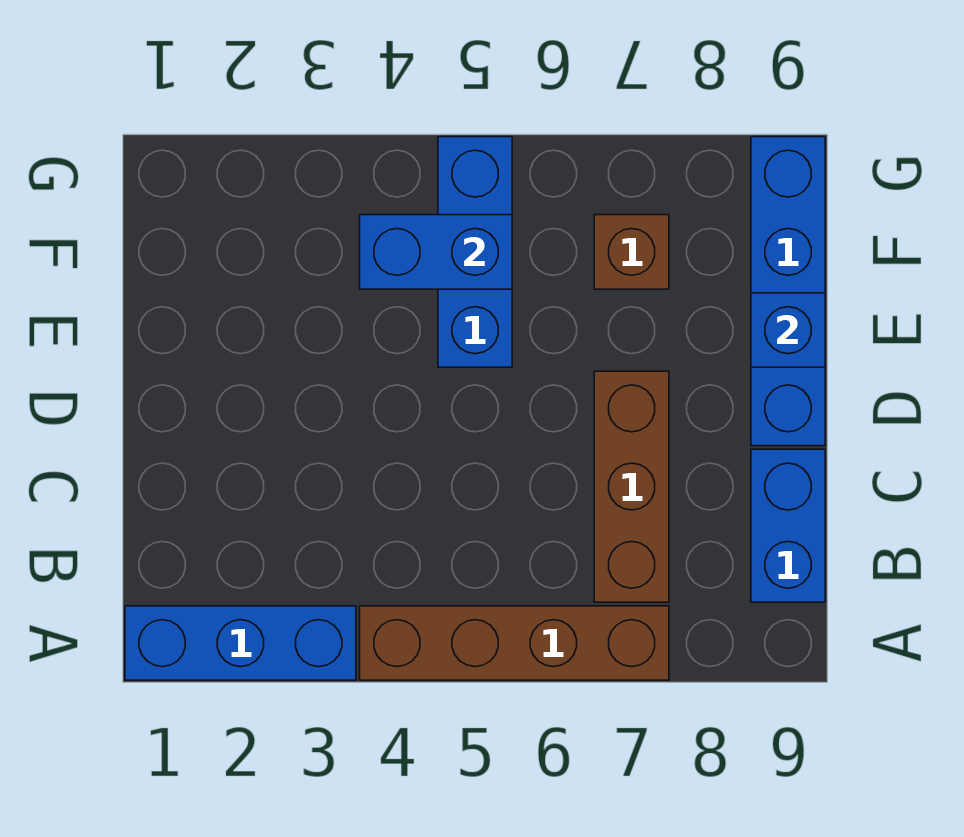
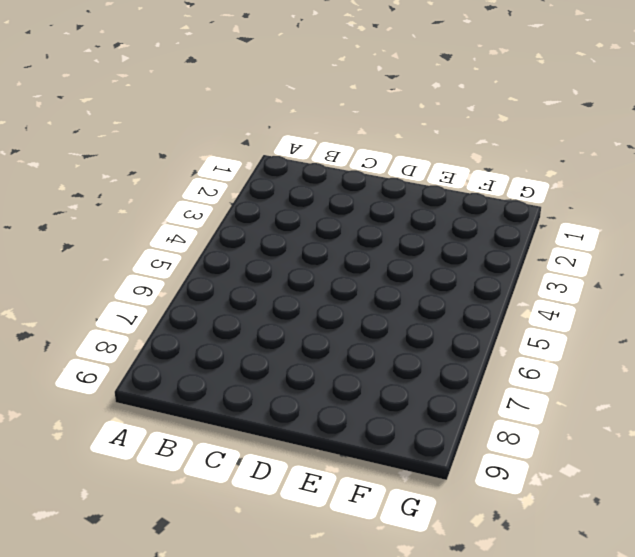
none -> blue 1x3 brick [125,606,356,680]
none -> brown 1x4 brick [360,606,669,680]

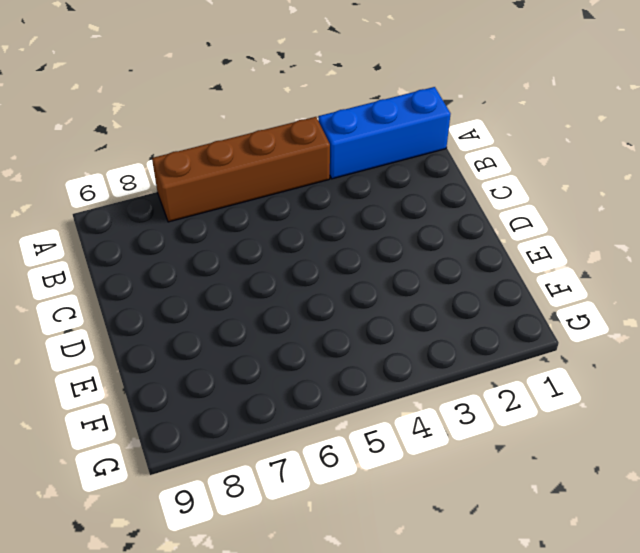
none -> brown 1x3 brick [594,371,669,602]
none -> blue 1x2 brick [751,449,825,602]

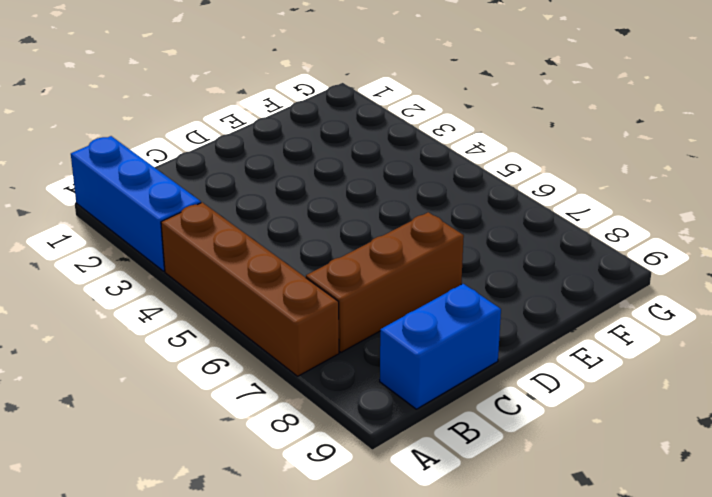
none -> blue 1x4 brick [751,137,825,446]
none -> blue 1x3 brick [438,137,512,367]

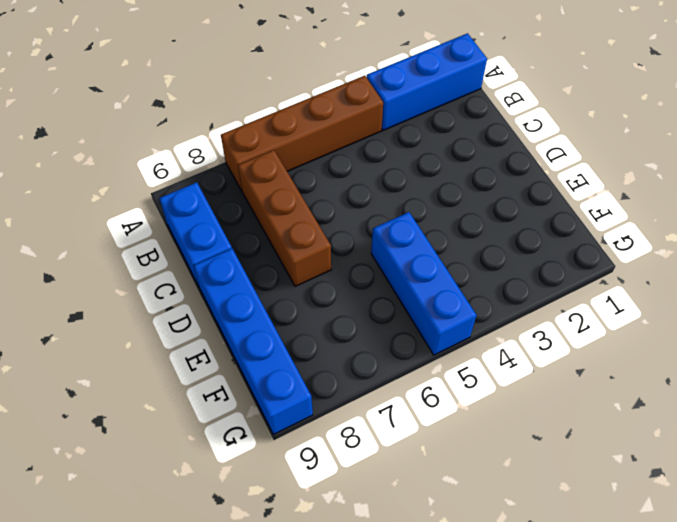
none -> brown 1x1 brick [594,215,669,289]
none -> blue 1x1 brick [751,293,825,367]

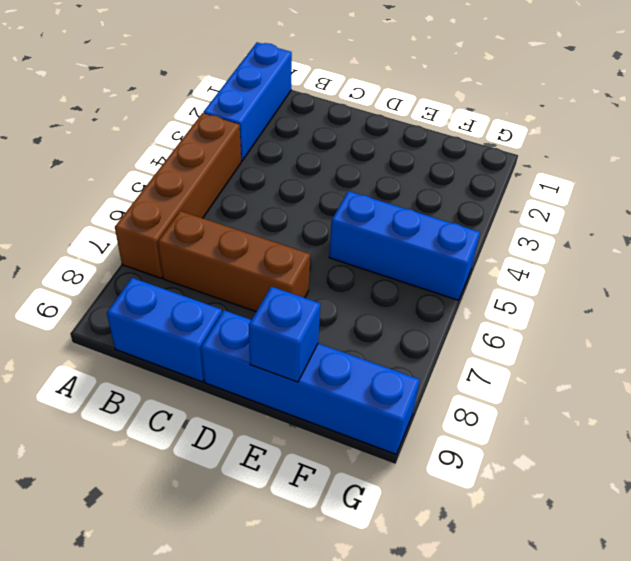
none -> brown 1x1 brick [594,215,669,289]
none -> blue 1x2 brick [360,215,512,289]

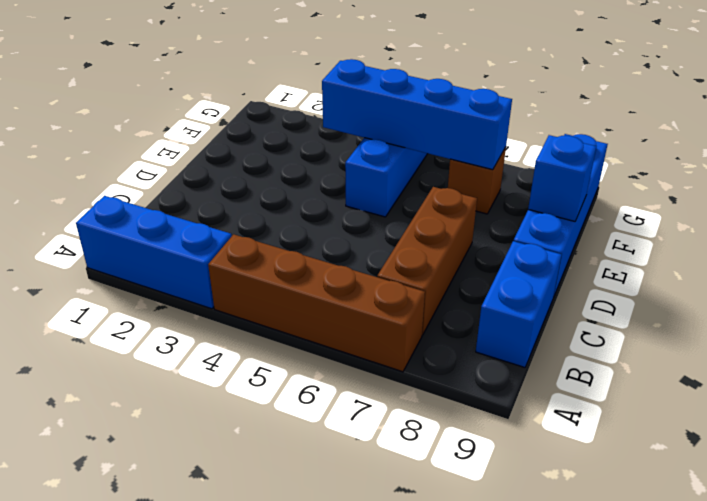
blue 1x4 brick [322,59,512,170] -> blue 1x2 brick [360,215,512,289]

